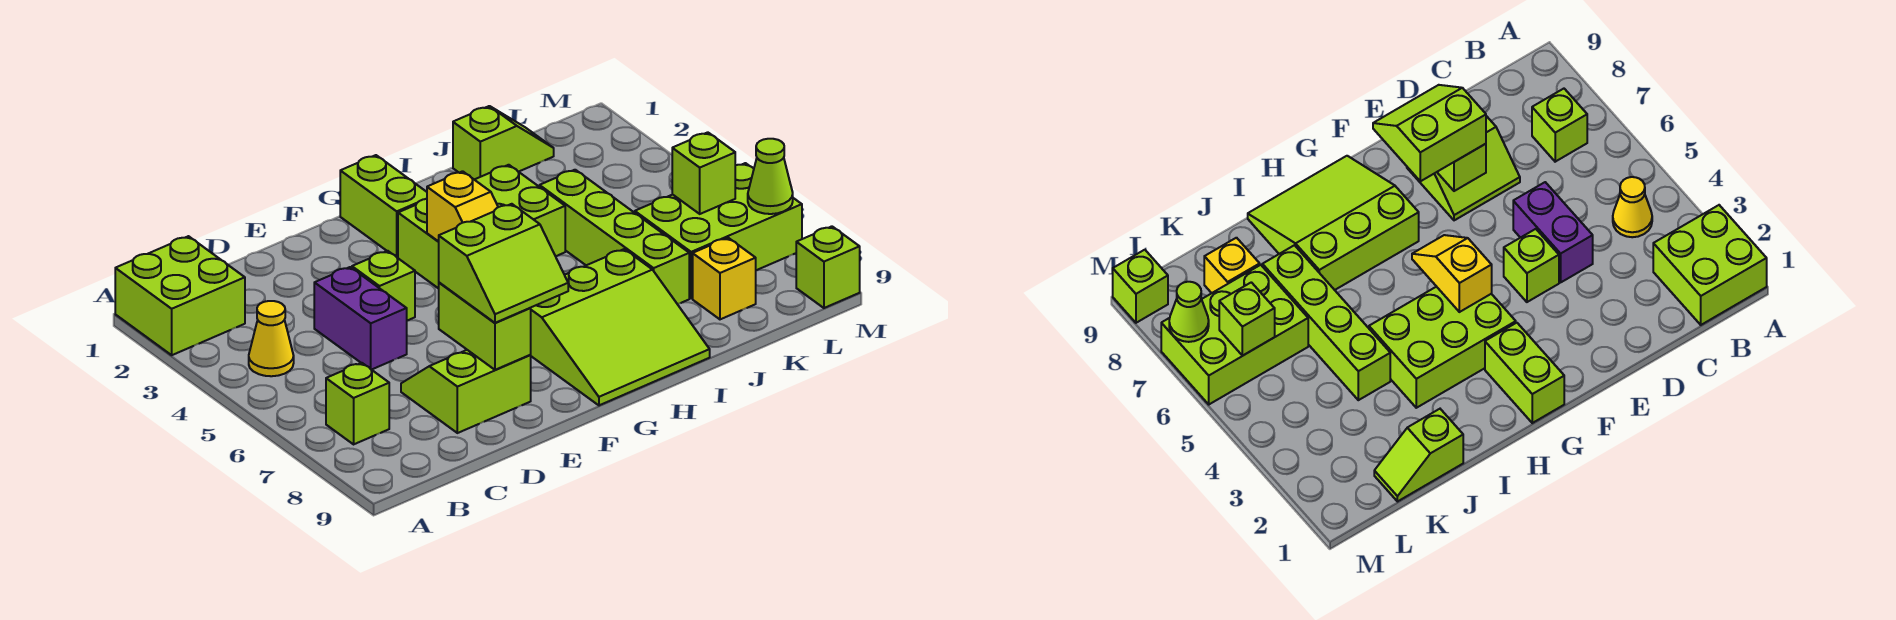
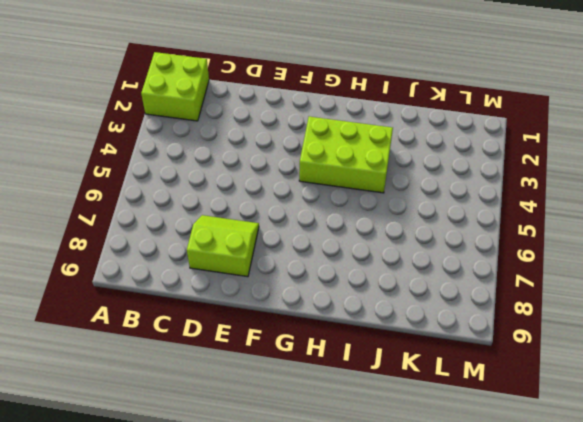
none -> yellow 1x1 cone [249,301,294,376]
none -> lime 1x1 brick [326,363,389,444]
none -> purple 1x2 brick [314,267,407,370]

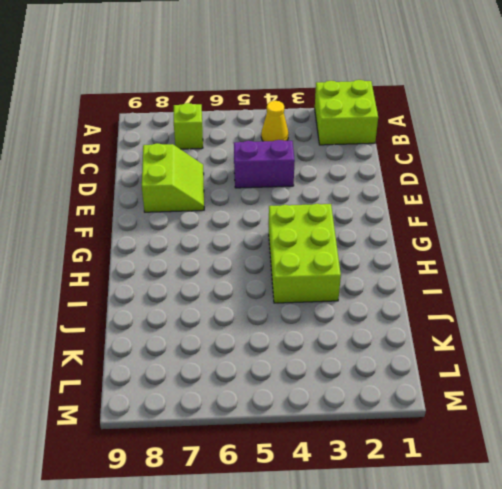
none -> lime 1x1 brick [352,251,415,321]
none -> lime 1x2 brick [340,155,427,258]
none -> lime 3x3 slope [531,249,710,405]

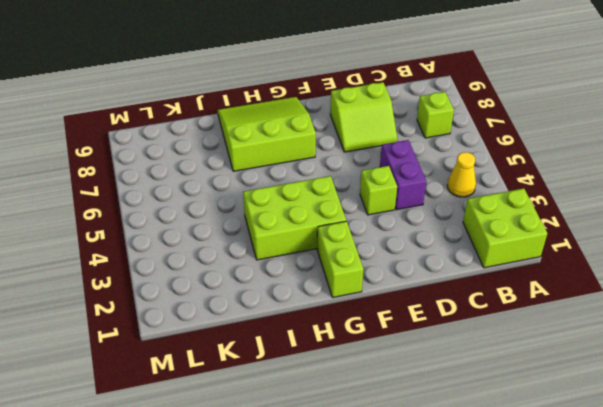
none -> lime 1x2 slope [453,106,554,180]
none -> lime 1x4 brick [540,170,689,304]
none -> lime 2x3 brick [635,163,802,298]

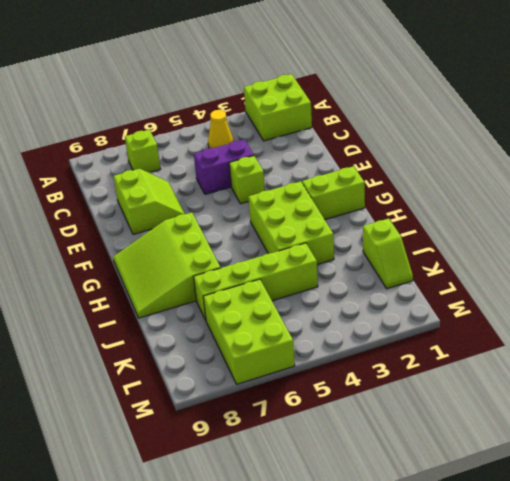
none -> yellow 1x1 brick [693,238,756,319]
none -> lime 1x1 brick [796,226,860,308]
none -> lime 1x2 brick [439,283,531,370]

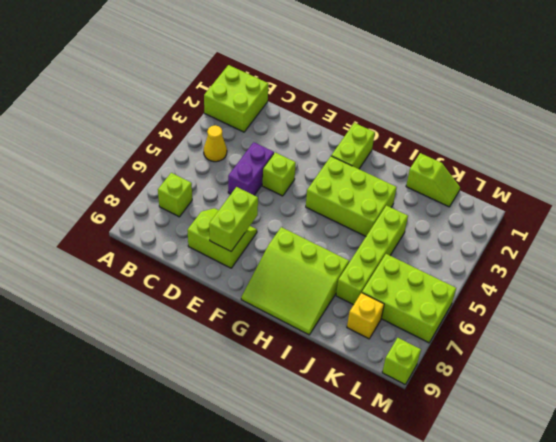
none -> yellow 1x2 slope [427,171,498,242]
none -> lime 1x1 brick [672,132,735,214]
none -> lime 1x1 cone [748,139,793,214]

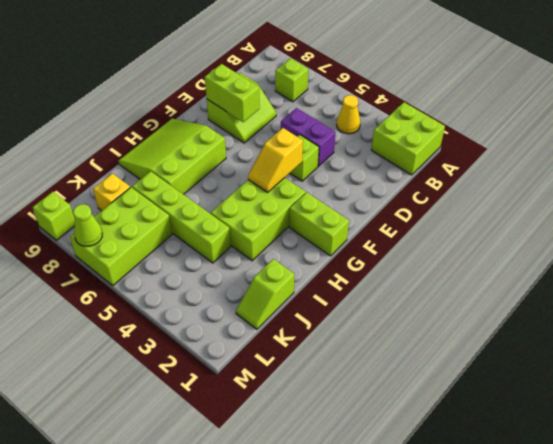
yellow 1x2 slope [248,128,303,192] -> yellow 1x2 slope turned to [427,171,498,242]
none -> lime 1x1 brick [672,132,735,214]
none -> lime 2x2 slope [439,204,568,323]

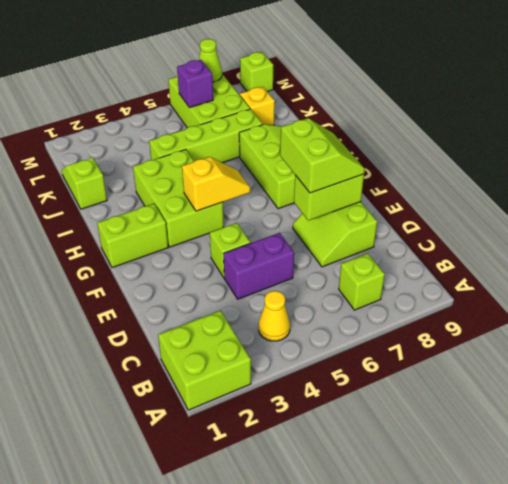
purple 1x1 brick [177,60,213,108] -> lime 1x1 brick [672,132,735,214]

